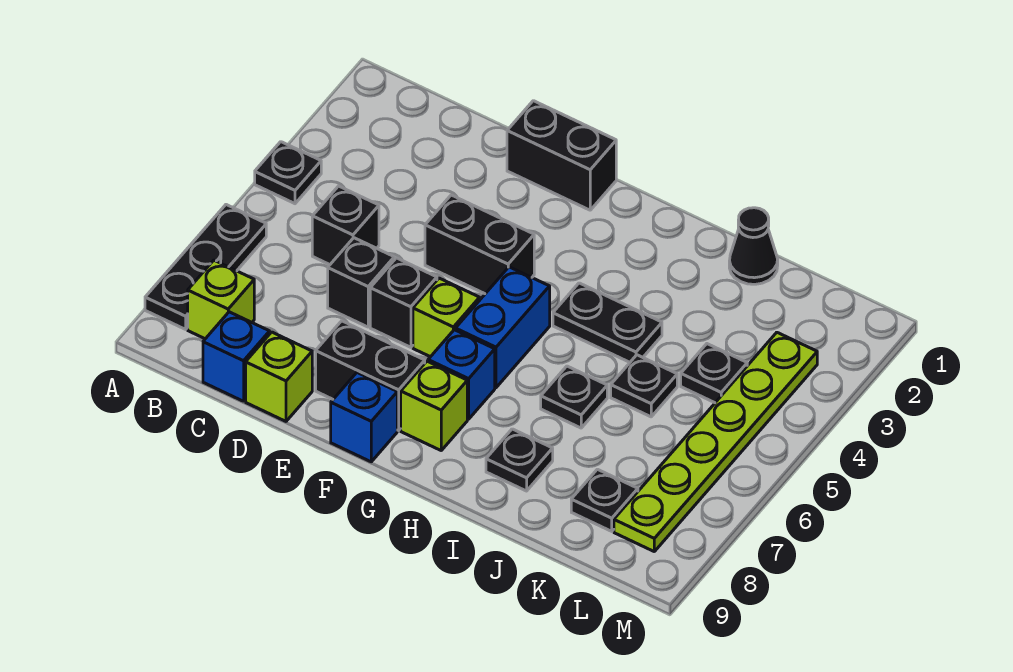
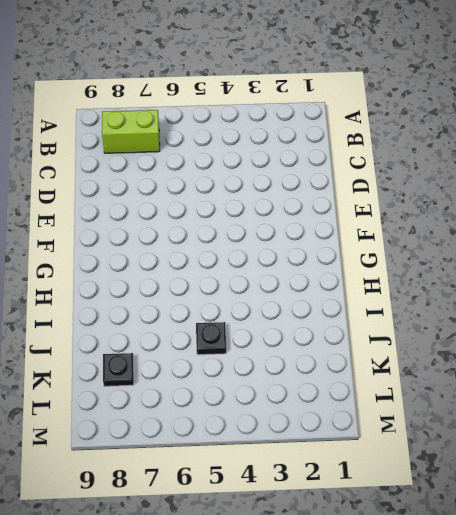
lime 1x2 brick [102,110,160,153] -> lime 1x1 brick [188,260,254,339]
none -> black 1x1 plate [255,142,321,204]
none -> black 1x3 plate [145,205,266,329]
none -> black 1x1 brick [312,186,379,265]

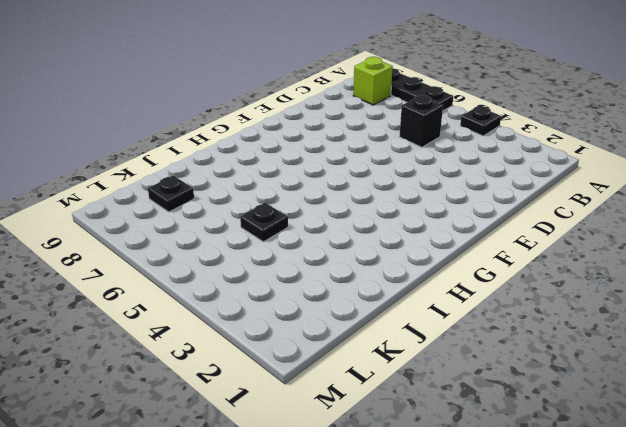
none -> blue 1x1 brick [203,312,270,401]
none -> black 1x1 brick [328,238,394,327]
none -> lime 1x1 brick [246,332,312,421]

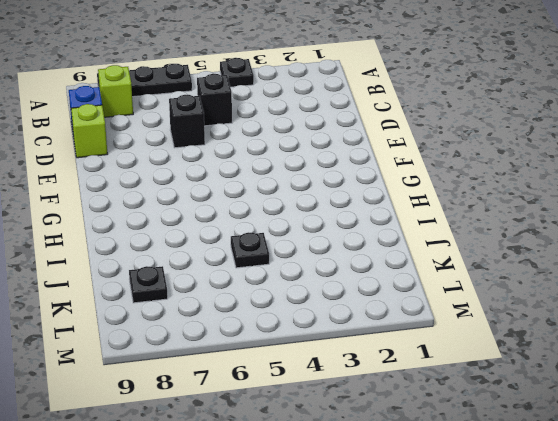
none -> black 1x2 brick [507,101,616,210]
none -> black 1x2 brick [425,195,534,294]
none -> black 1x1 brick [370,258,437,347]

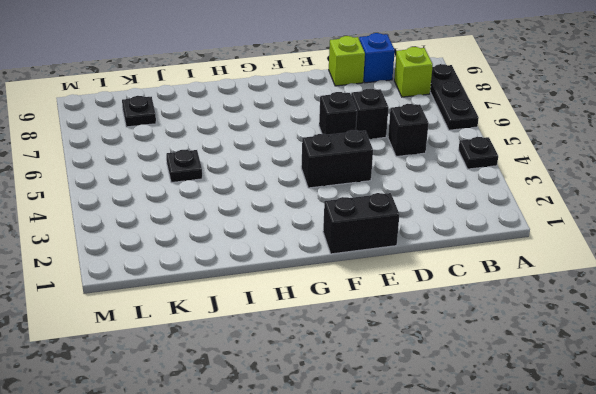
none -> black 1x2 brick [316,321,425,430]
none -> lime 1x1 brick [413,278,480,357]
none -> blue 1x1 brick [331,373,397,462]

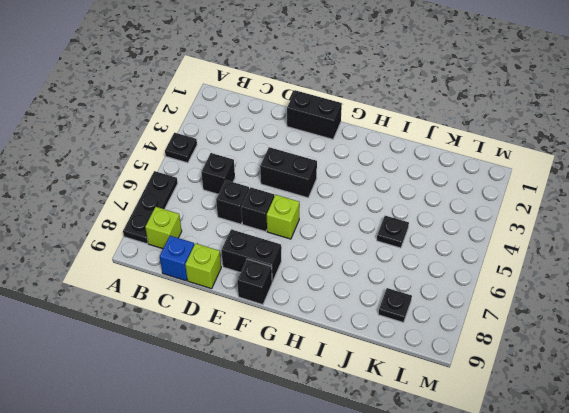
black 1x1 brick [237,259,272,305] -> blue 1x1 brick [331,373,397,462]
none -> blue 1x2 brick [456,267,550,388]
none -> blue 1x1 brick [428,330,495,419]
none -> lime 1x1 brick [401,361,467,450]

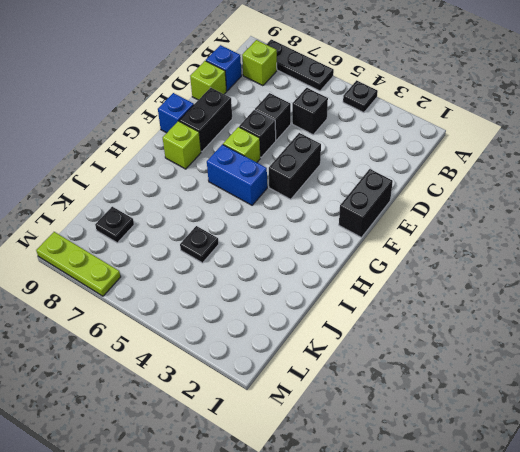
lime 1x3 plate [36,232,121,296] -> none
none -> blue 1x1 brick [428,330,495,419]
none -> black 1x2 plate [553,283,662,362]
none -> black 1x1 plate [541,366,607,428]

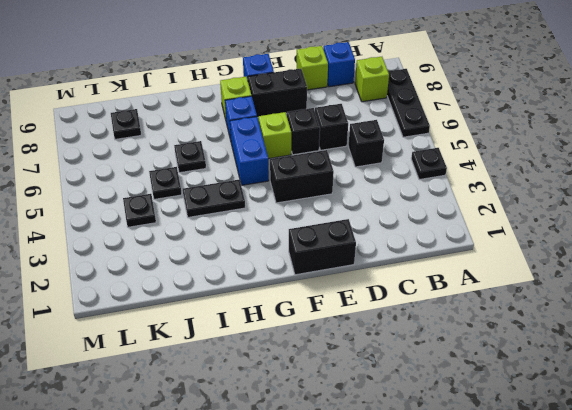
none -> black 1x1 plate [486,429,553,491]
none -> black 1x1 cone [729,208,778,284]
none -> lime 1x6 plate [614,333,817,551]

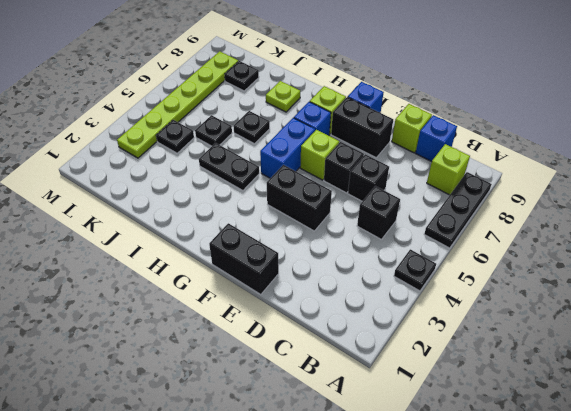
lime 1x1 plate [266,81,300,112] -> black 1x1 plate [486,429,553,491]
none -> black 1x1 cone [729,208,778,284]

